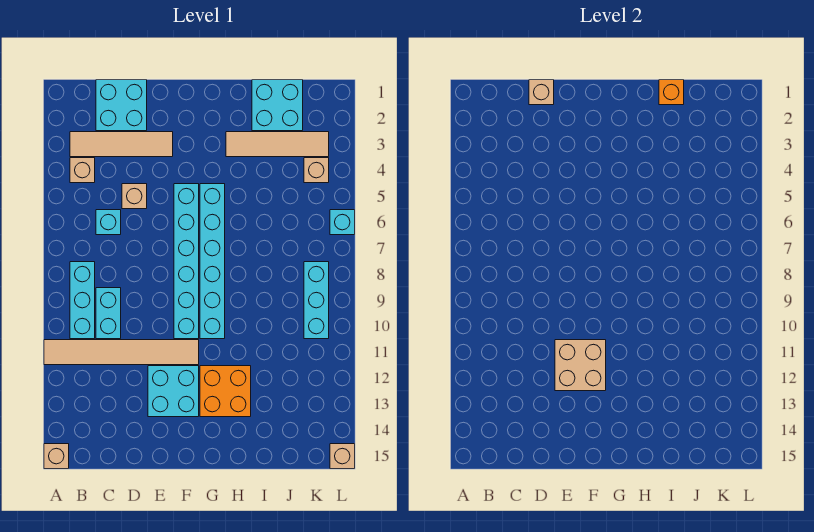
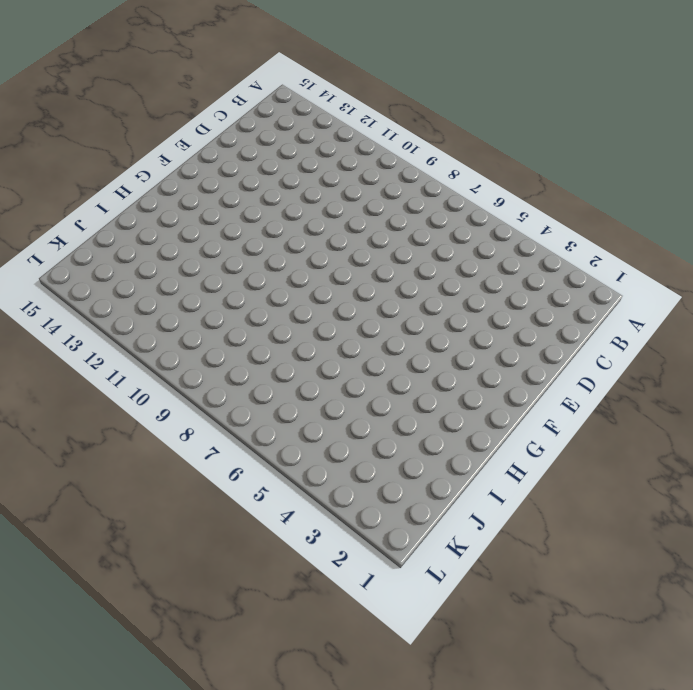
none -> tan 1x6 tile [44,340,199,365]
none -> tan 1x1 brick [44,444,69,469]
none -> tan 1x4 tile [70,132,173,157]

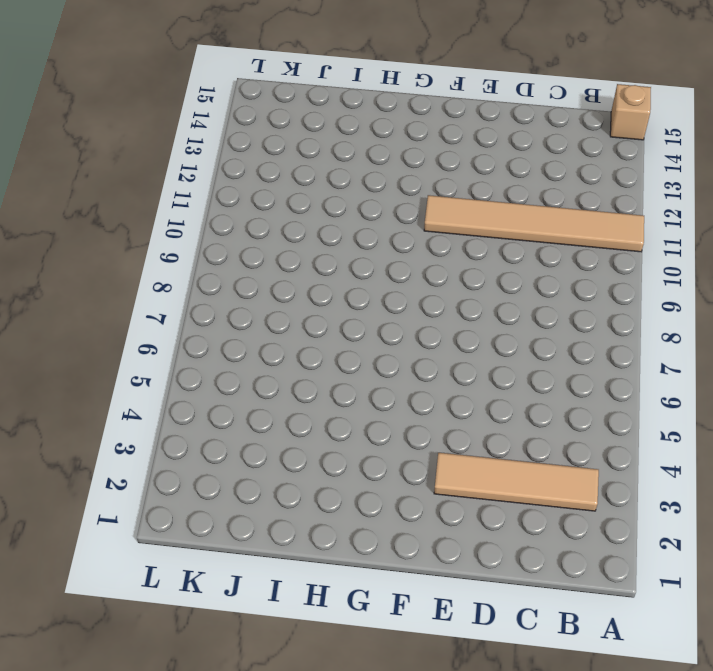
none -> tan 1x1 brick [70,158,95,183]
none -> cyan 1x3 brick [70,262,95,339]
none -> cyan 2x2 brick [96,80,147,131]

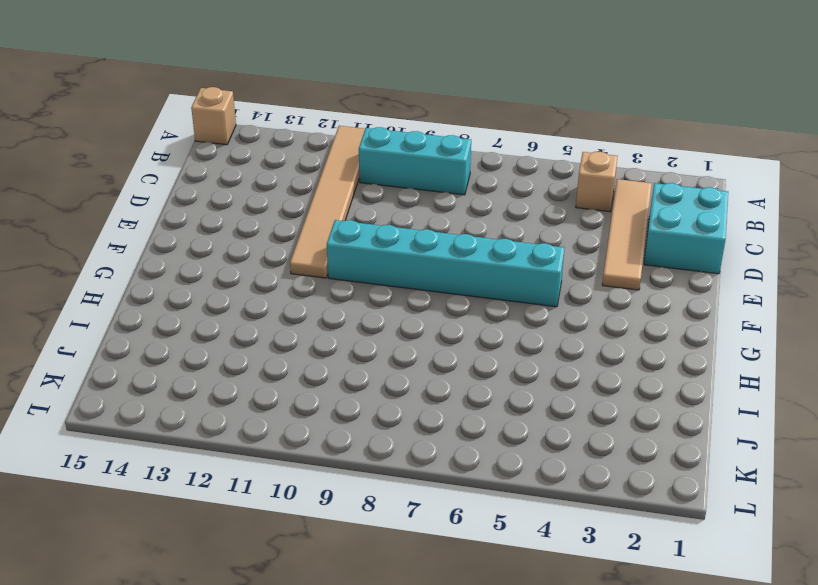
none -> cyan 1x1 brick [96,210,121,235]
none -> cyan 1x2 brick [96,288,121,339]
none -> tan 1x1 brick [122,184,147,209]

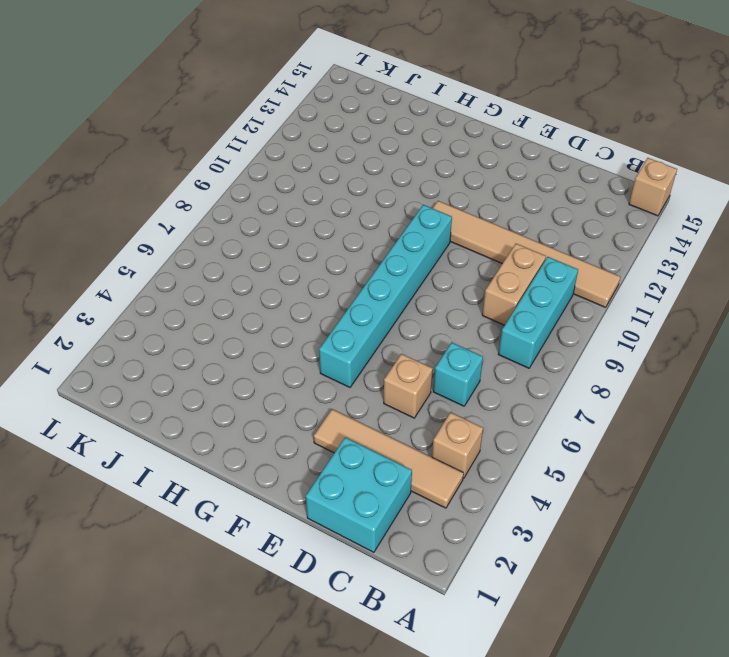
tan 1x2 brick [482,244,546,325] -> cyan 1x2 brick [96,288,121,339]
none -> cyan 2x2 brick [148,366,199,417]
none -> cyan 1x6 brick [200,184,225,339]
none -> orange 2x2 brick [200,366,251,417]

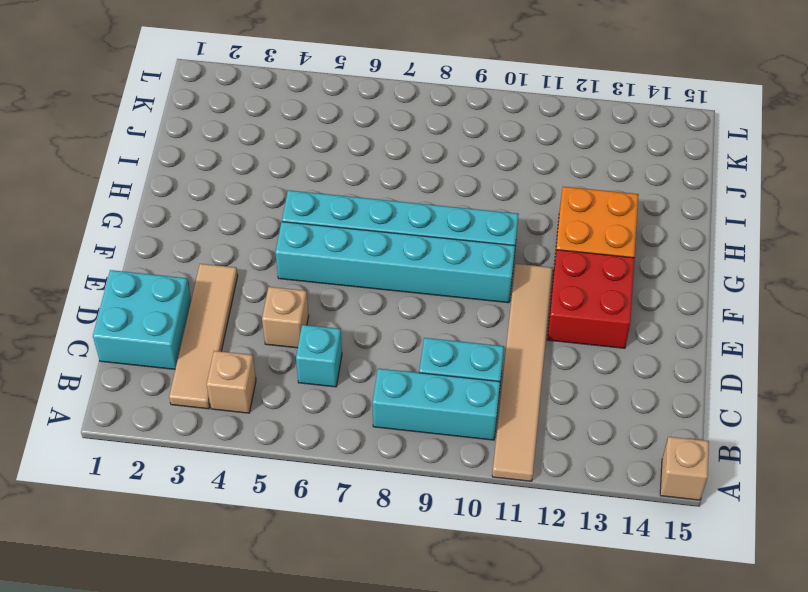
red 2x2 brick [547,250,634,348] -> cyan 2x2 brick [148,366,199,417]
none -> tan 1x4 tile [226,132,329,157]
none -> cyan 2x2 brick [252,80,303,131]
none -> tan 1x1 brick [304,158,329,183]

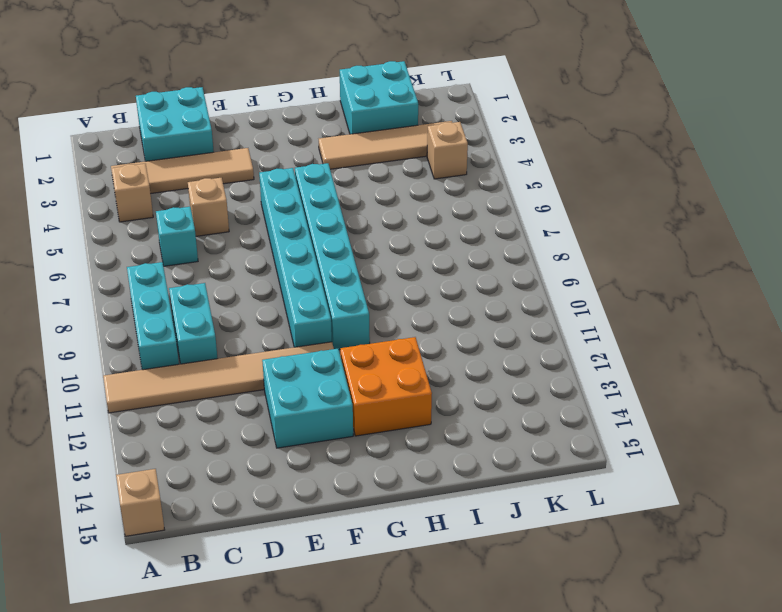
none -> cyan 1x3 brick [304,262,329,339]
none -> cyan 1x1 brick [330,210,355,235]
none -> tan 1x1 brick [330,444,355,469]

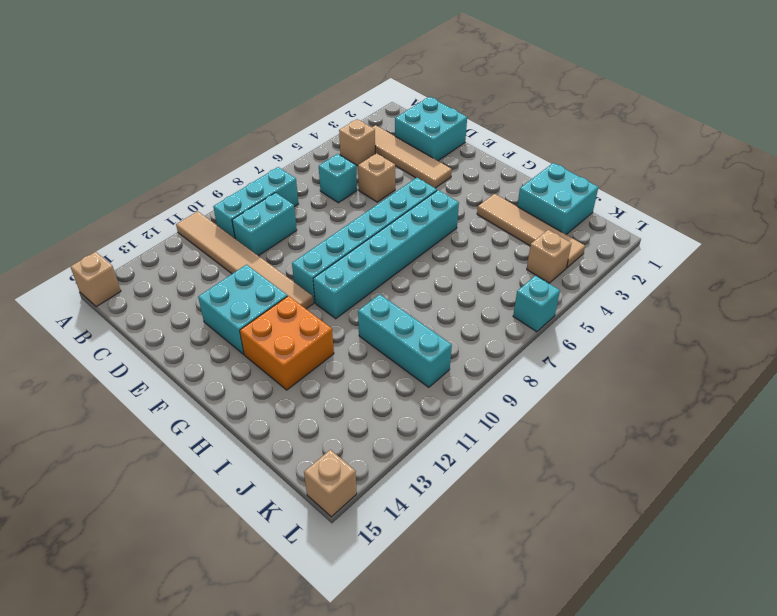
cyan 1x3 brick [358,294,452,387] -> cyan 1x3 brick turned to [304,262,329,339]
none -> tan 1x1 brick [529,80,554,105]
none -> tan 2x2 brick [555,340,606,391]
none -> orange 1x1 brick [659,80,684,105]

